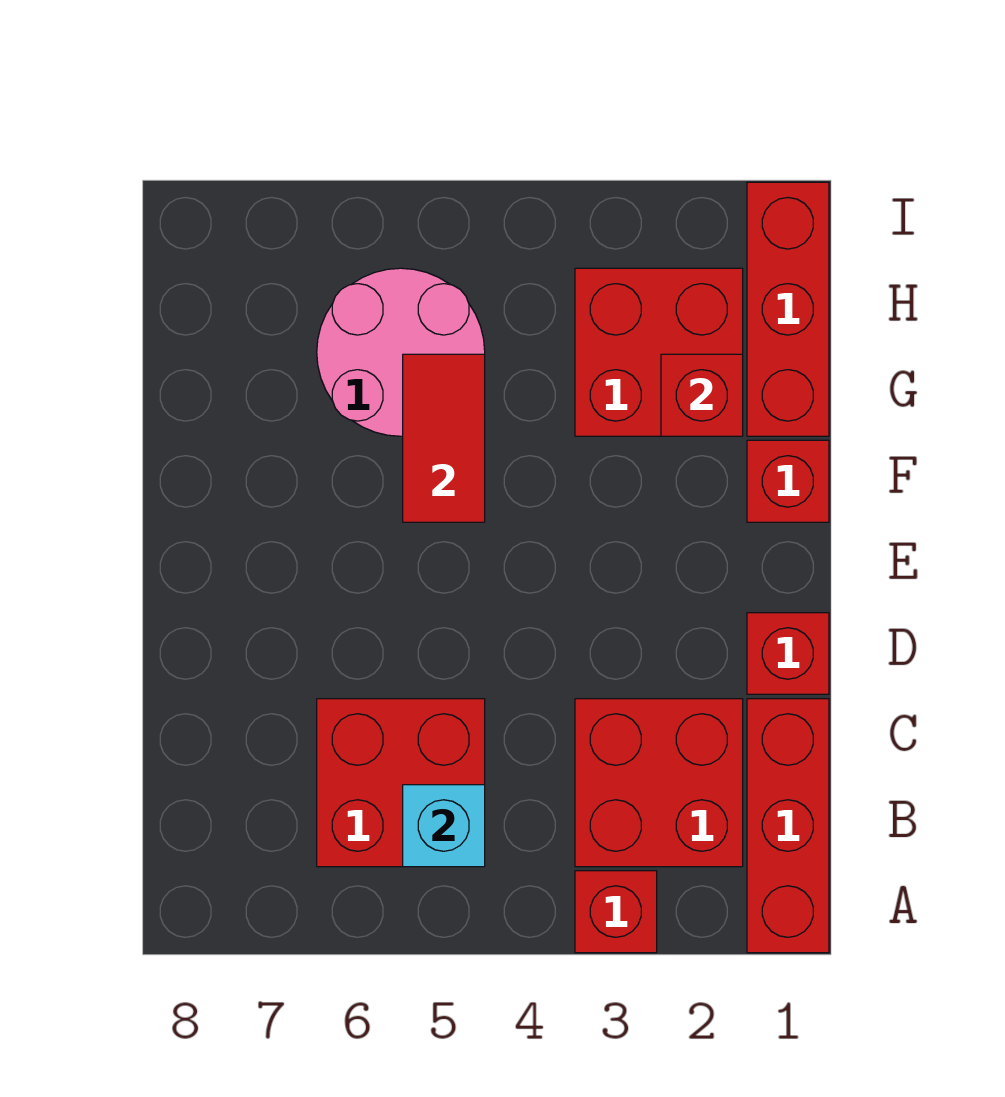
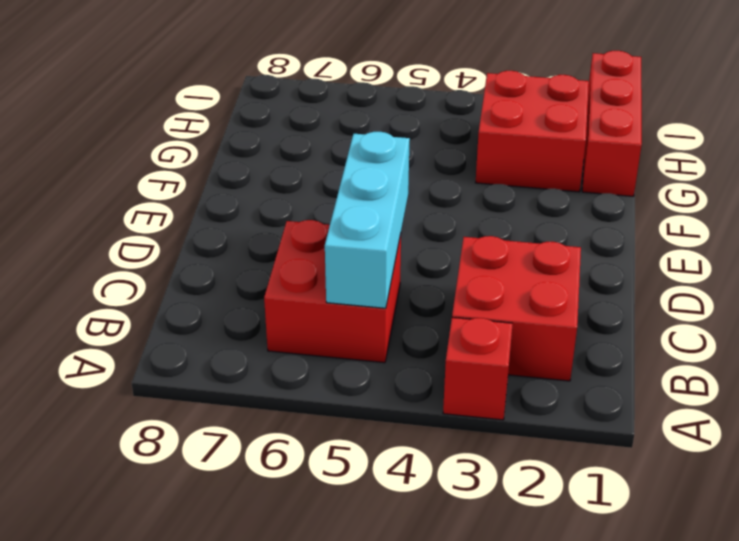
cyan 1x3 brick [325,132,410,308] -> cyan 1x1 brick [403,785,485,867]
none -> red 1x3 brick [747,699,829,953]
none -> red 1x1 brick [747,613,829,694]
none -> red 1x1 brick [747,440,829,522]

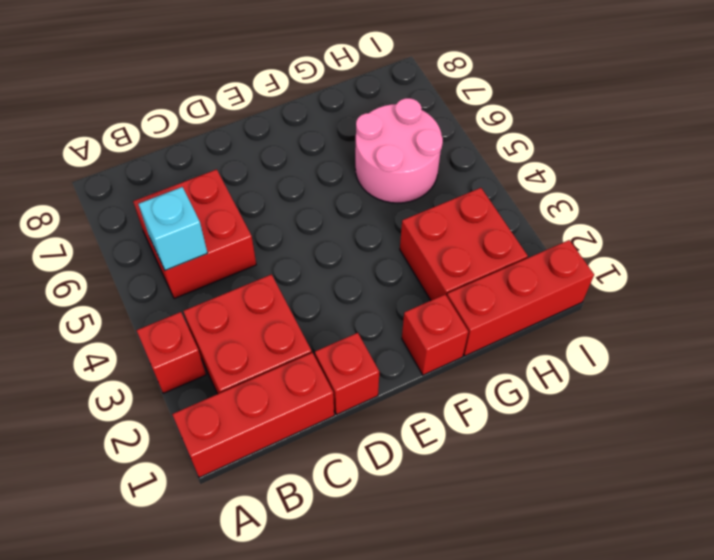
none -> red 1x2 tile [403,354,485,522]
none -> red 1x1 brick [661,354,743,436]

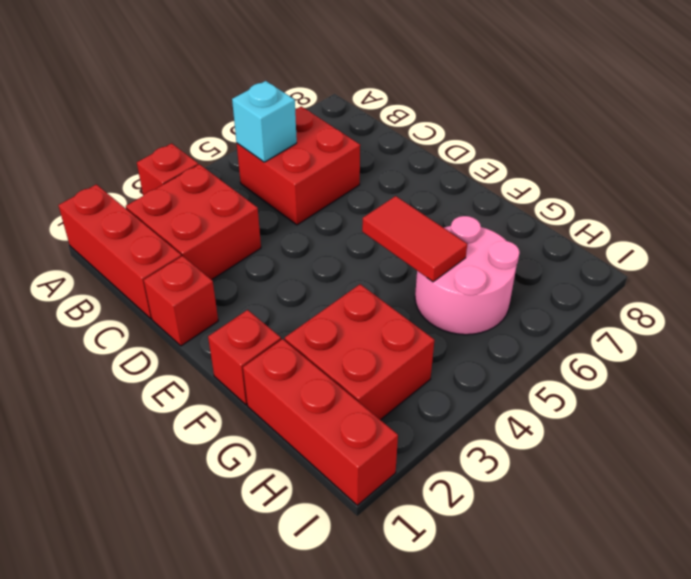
none -> red 1x1 brick [661,354,743,436]

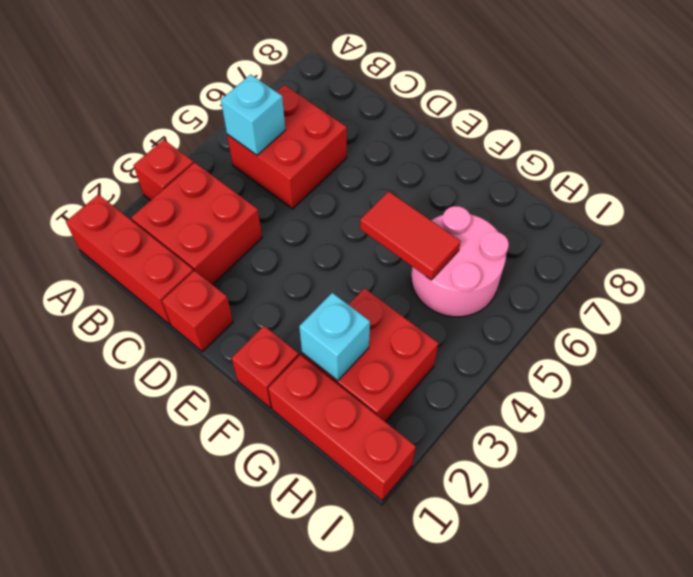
cyan 1x1 brick [299,293,370,381] -> red 1x1 brick [661,354,743,436]

